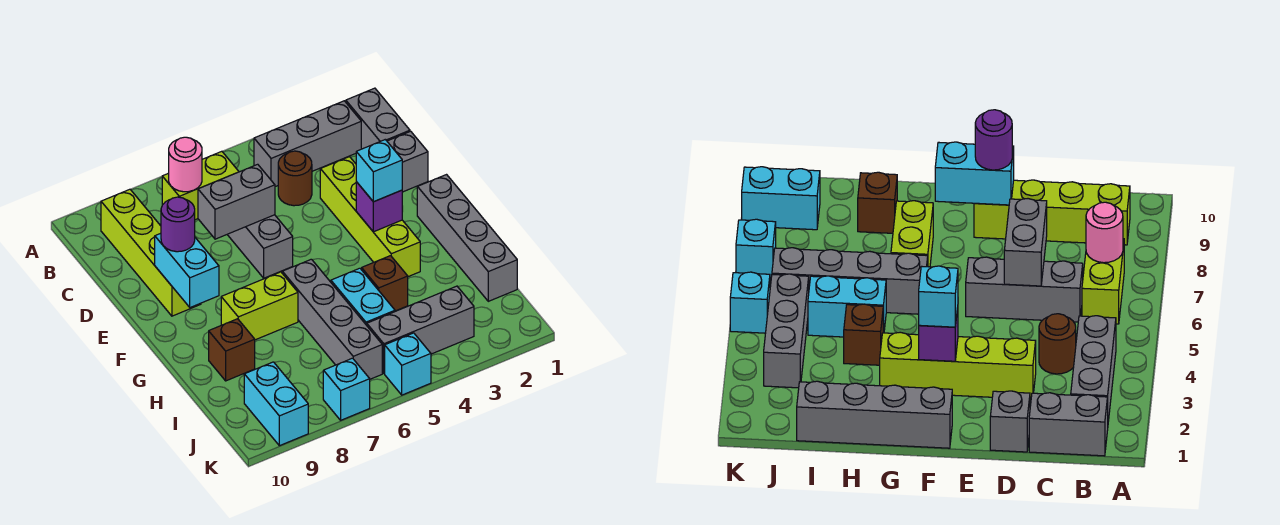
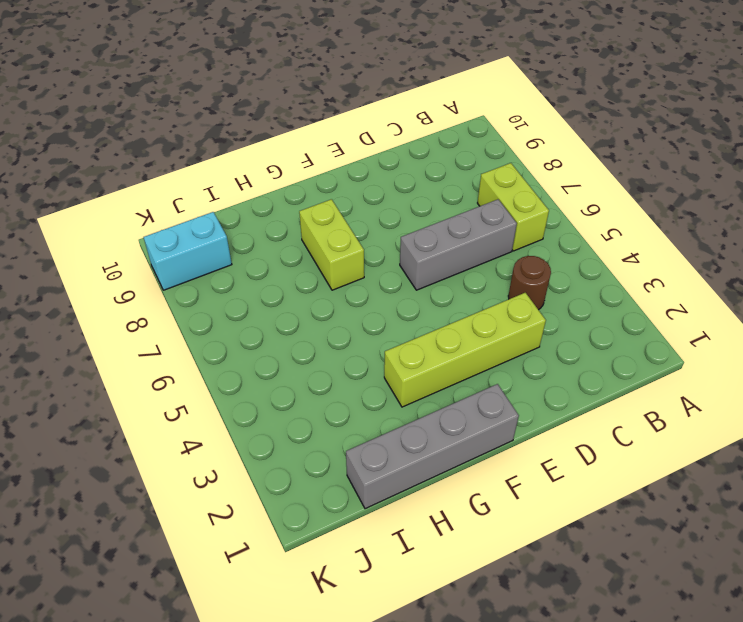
none -> grey 1x2 brick [346,88,410,149]
none -> grey 1x3 brick [254,101,361,187]
none -> lime 1x4 brick [101,189,201,316]

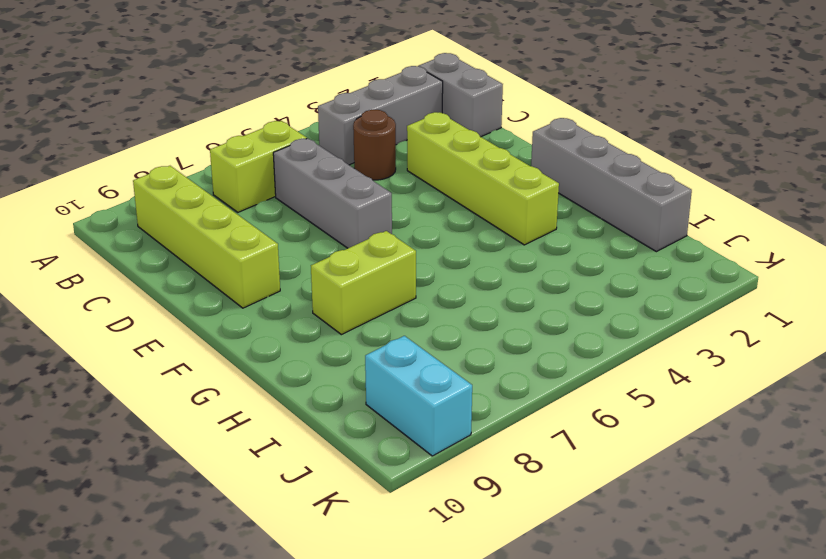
none -> grey 1x1 brick [387,131,428,192]
none -> grey 1x4 brick [282,259,382,379]
none -> brown 1x1 brick [362,256,408,311]

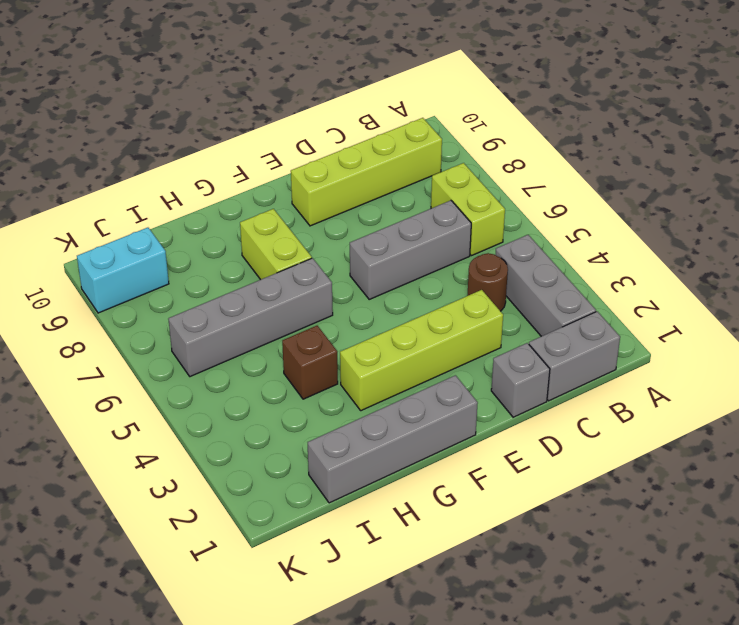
none -> cyan 1x2 brick [331,268,395,325]
none -> brown 1x1 brick [209,319,255,381]
none -> grey 1x3 brick [367,286,474,373]

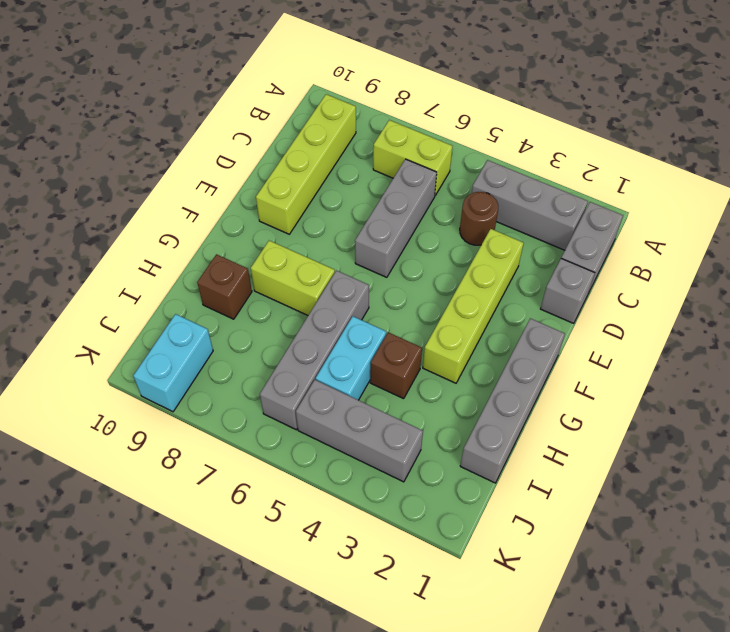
none -> cyan 1x1 brick [385,333,431,395]
none -> cyan 1x1 brick [323,358,370,420]
none -> pink 1x1 round brick [169,137,202,192]

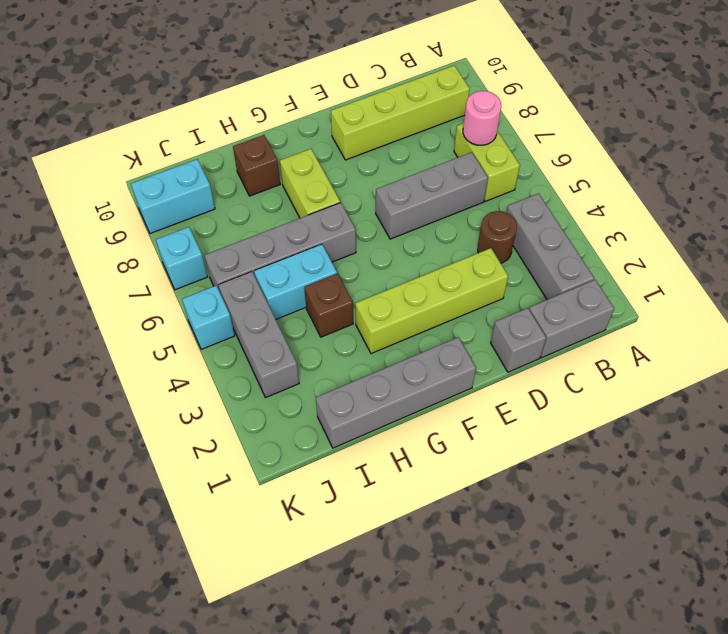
none -> grey 1x2 brick [198,164,275,239]
none -> cyan 1x2 brick [155,233,219,307]
none -> purple 1x1 brick [356,182,402,232]

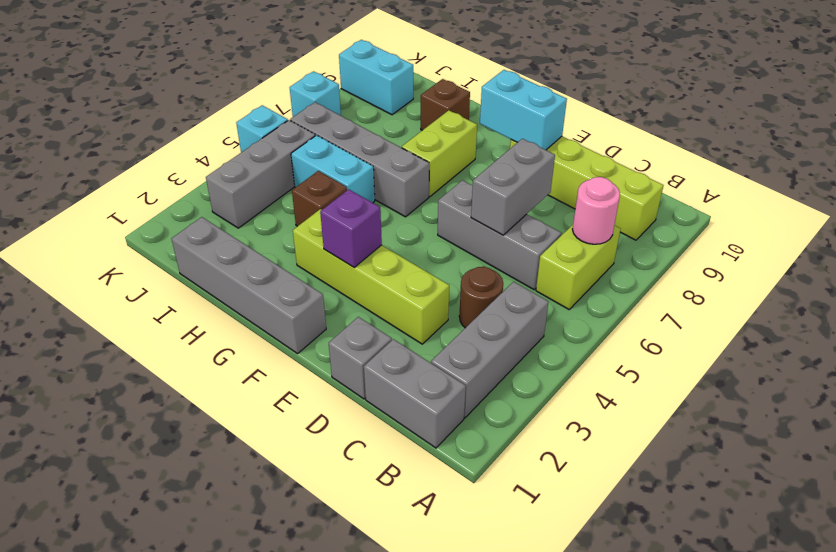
none -> purple 1x1 round brick [161,197,195,252]
none -> cyan 1x1 brick [356,140,402,202]

